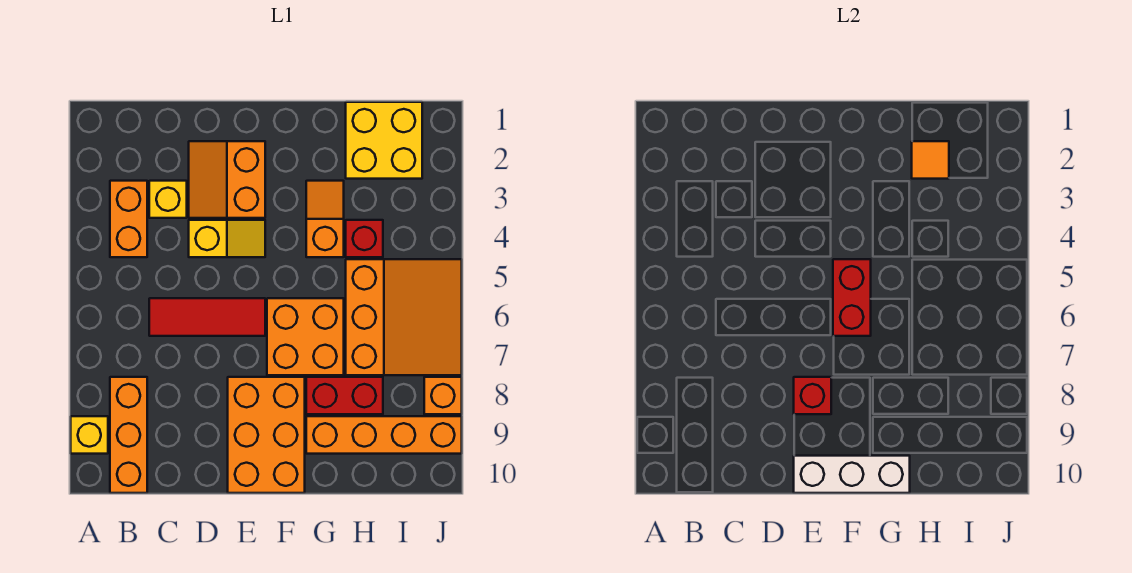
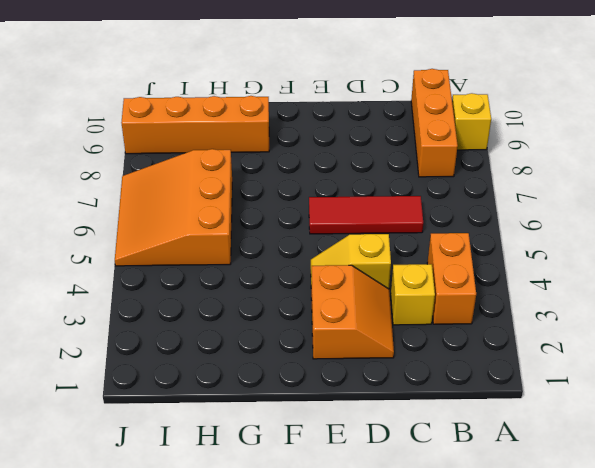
none -> orange 2x3 brick [228,377,305,493]
none -> orange 2x2 brick [267,298,344,375]
none -> orange 1x2 slope [306,181,344,257]

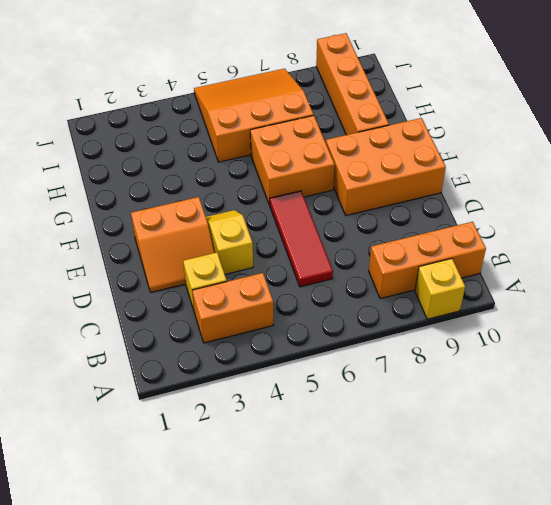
none -> orange 1x2 slope [306,181,344,257]
none -> red 1x2 brick [306,377,383,414]
none -> yellow 2x2 brick [346,102,422,179]

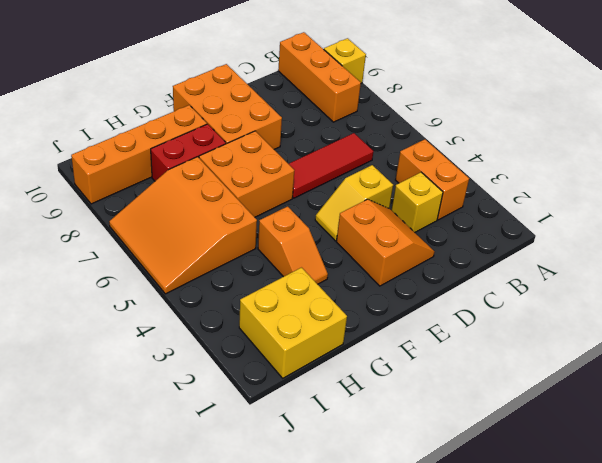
none -> red 1x1 brick [346,220,383,257]
none -> orange 1x1 brick [424,377,462,414]
none -> red 1x1 brick [794,377,831,414]

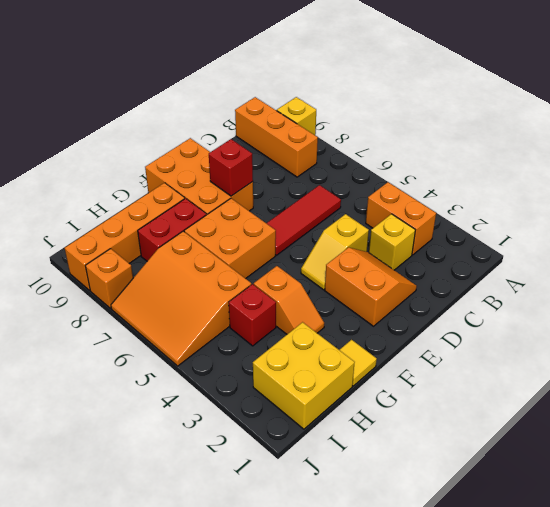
yellow 1x1 tile [340,340,377,386] -> none
none -> white 1x3 brick [794,456,910,493]
none -> red 1x2 brick [833,259,871,336]
none -> orange 1x1 tile [912,141,949,179]

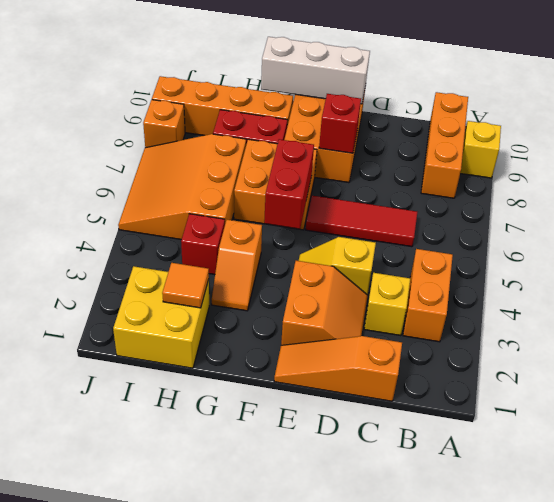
orange 1x3 slope [274,336,402,401] -> none

